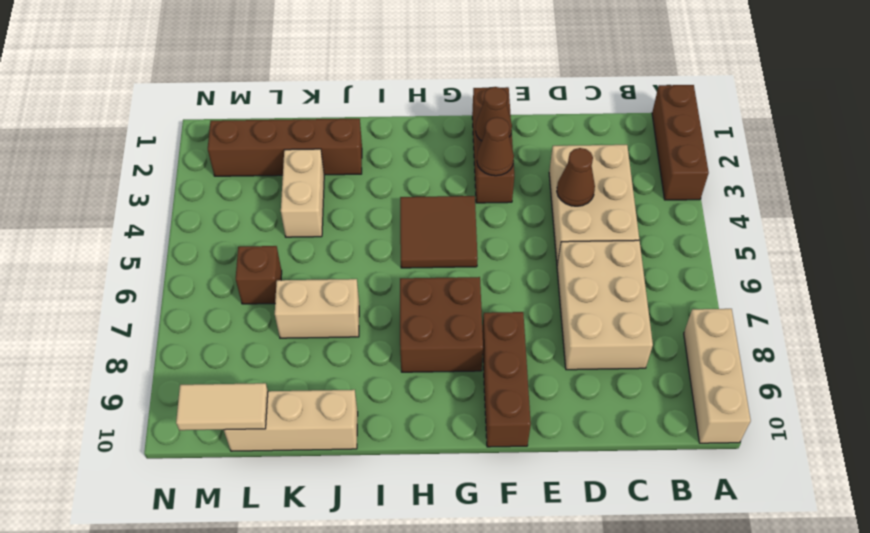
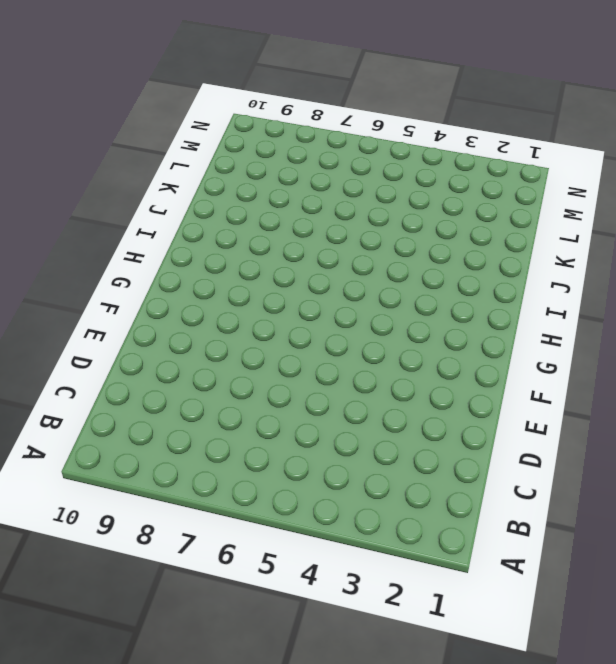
none -> brown 1x3 brick [652,85,709,200]
none -> tan 1x3 brick [684,309,751,443]
none -> tan 2x3 brick [549,145,639,264]

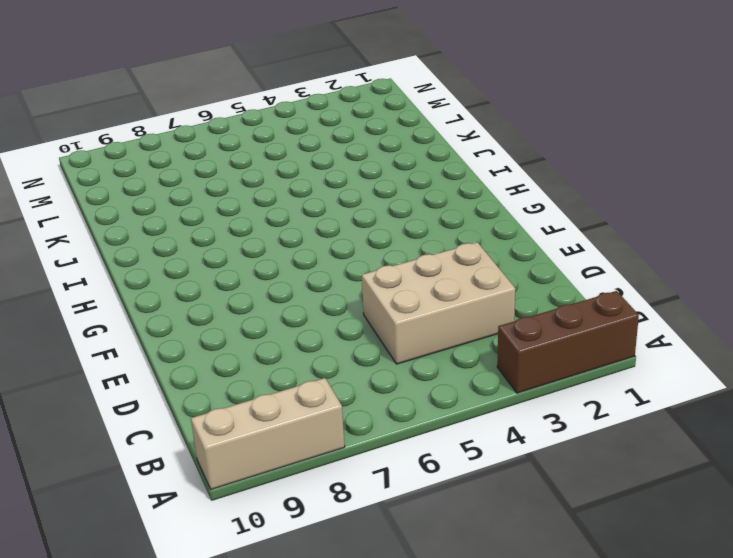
none -> tan 2x3 brick [557,240,653,370]
none -> brown 1x3 brick [472,87,514,203]
none -> brown 1x3 brick [482,312,531,447]

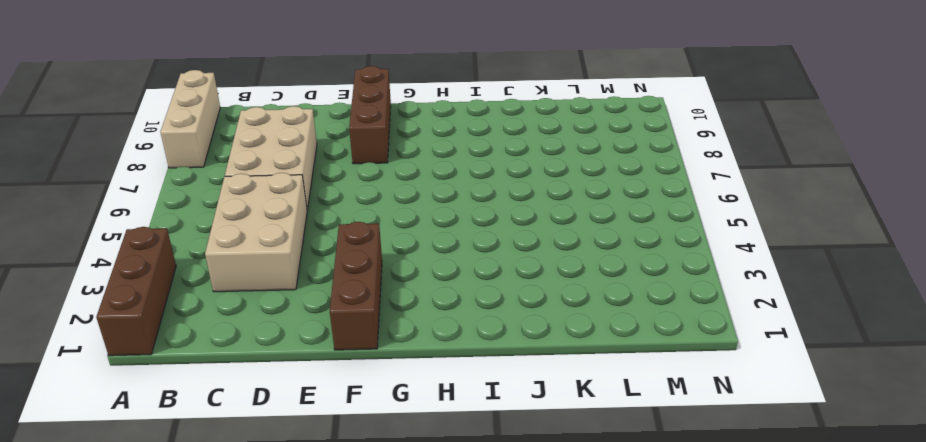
none -> brown 2x2 tile [400,196,478,268]
none -> brown 2x2 brick [400,277,483,372]
none -> brown 1x4 brick [208,119,362,176]

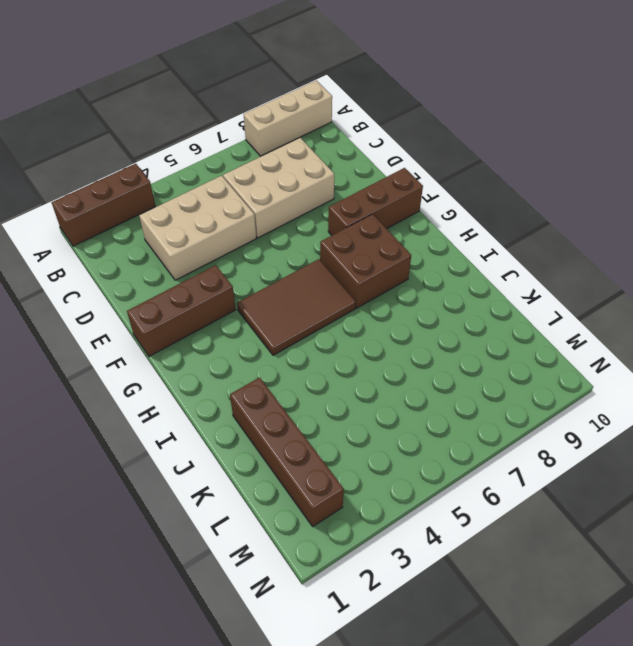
brown 2x3 tile [237,259,356,355] -> brown 2x2 tile [400,196,478,268]
none -> tan 1x2 brick [275,279,359,338]
none -> tan 1x3 brick [224,390,358,451]
none -> tan 1x2 brick [281,149,324,237]

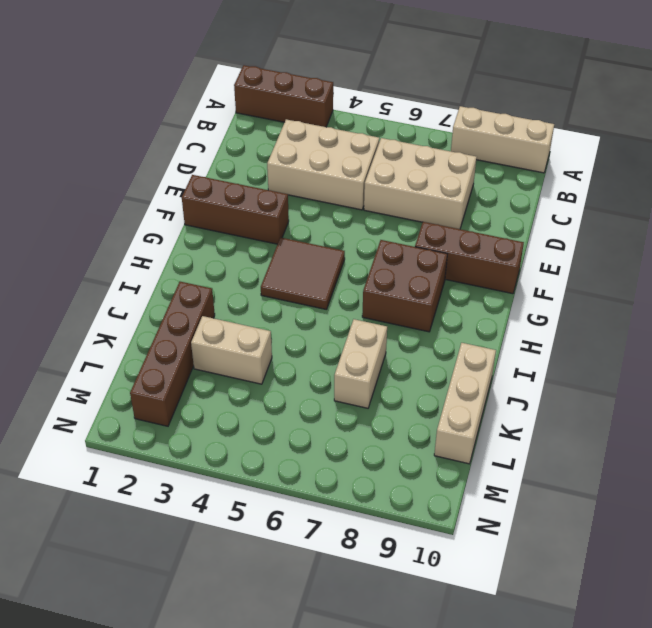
none -> brown 1x1 brick [236,246,282,304]
none -> brown 1x1 cone [557,148,595,206]
none -> brown 1x1 cone [475,87,512,141]

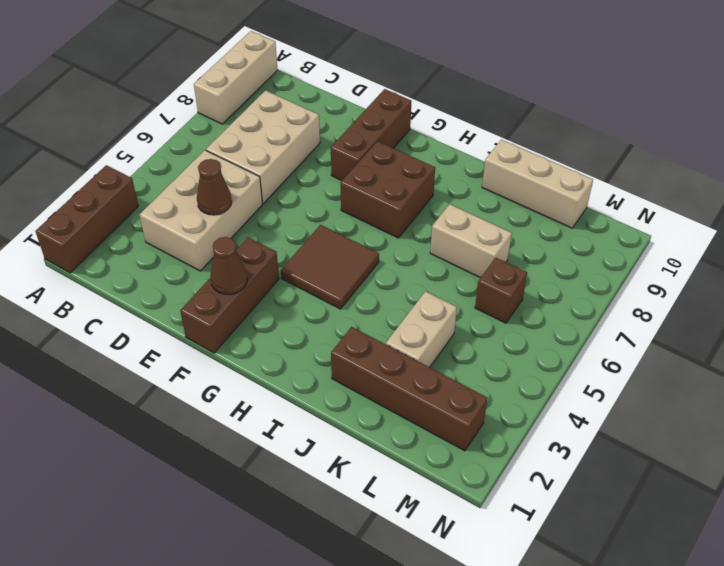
none -> brown 1x1 cone [477,118,514,176]
none -> tan 1x2 tile [176,383,268,430]

